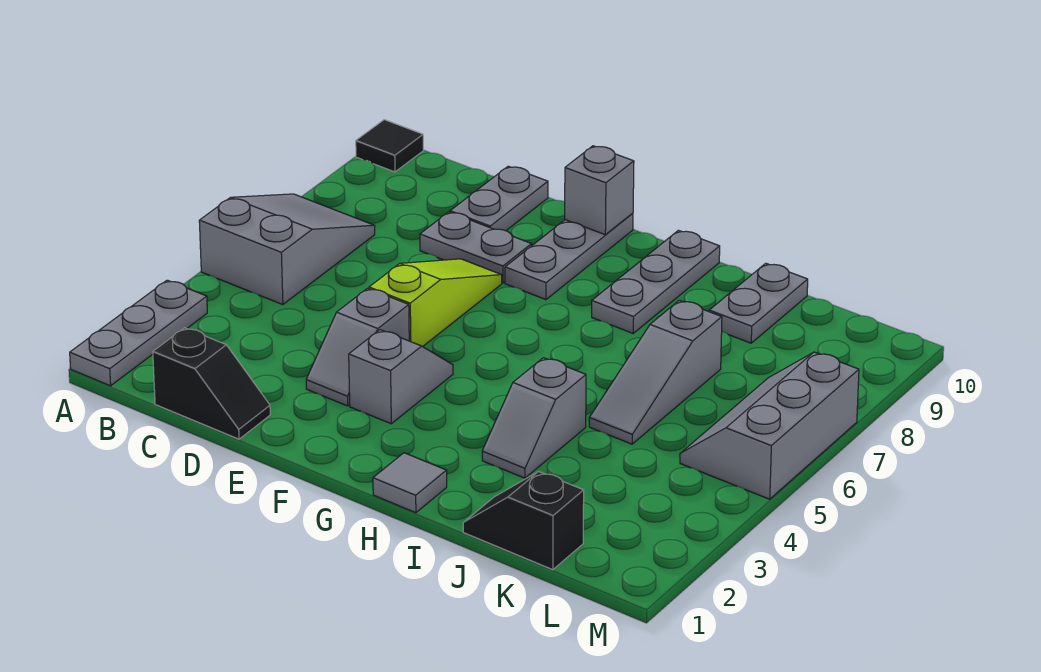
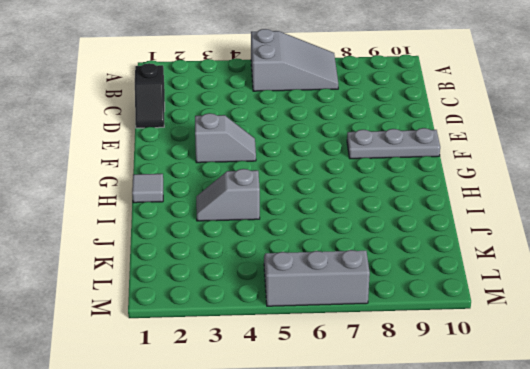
none -> grey 1x3 plate [70,280,207,386]
none -> black 1x1 tile [356,120,423,172]
none -> grey 1x2 plate [420,212,532,283]

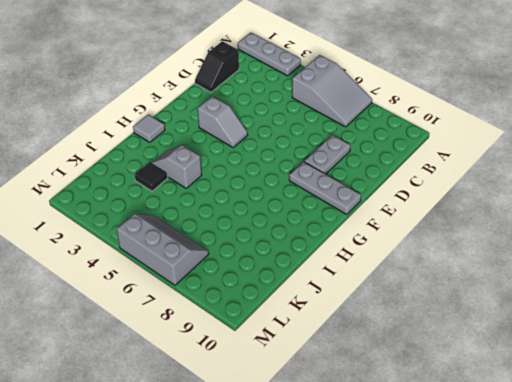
black 1x1 tile [135,162,168,191] -> black 1x1 tile moved to [356,120,423,172]
none -> grey 1x2 plate [450,166,548,231]
none -> grey 1x2 slope [306,288,409,406]
none -> lime 1x3 slope [369,259,502,347]

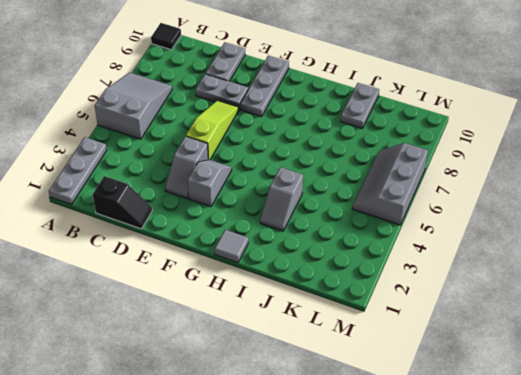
none -> grey 1x3 plate [592,230,720,333]
none -> black 1x2 slope [463,472,584,570]
none -> grey 1x3 slope [589,300,722,444]

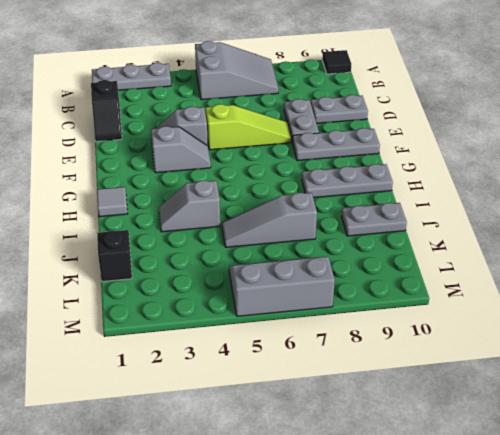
none -> grey 1x1 brick [565,146,634,235]

